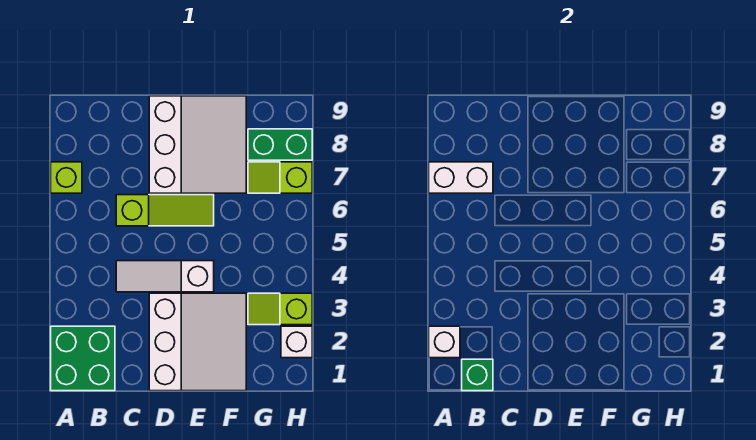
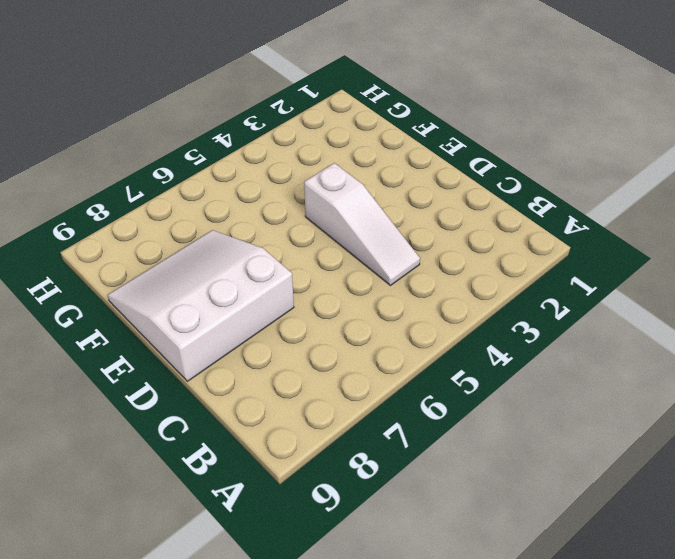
none -> green 2x2 brick [51,326,115,391]
none -> lime 1x1 brick [51,162,82,193]
none -> lime 1x3 slope [116,195,214,226]

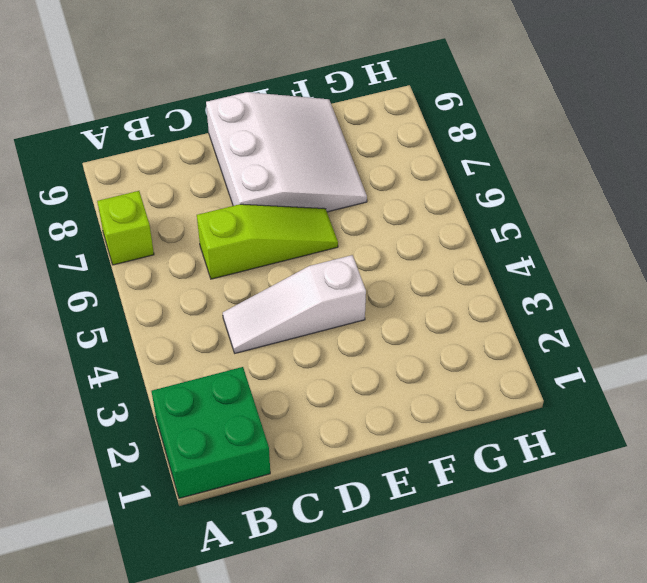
none -> white 3x3 slope [149,293,246,391]
none -> lime 1x2 slope [248,293,312,325]
none -> lime 1x2 slope [248,162,312,193]

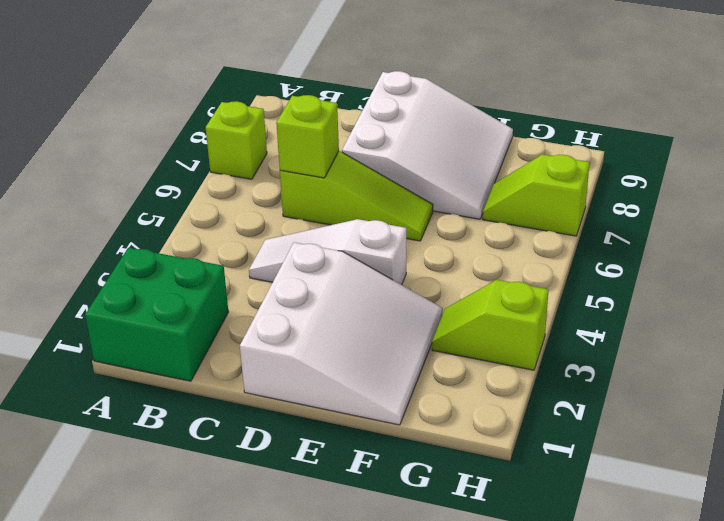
lime 1x1 brick [276,95,339,178] -> none
none -> green 1x2 brick [248,129,312,160]
none -> white 1x1 brick [281,326,312,358]
none -> white 1x1 brick [429,326,460,358]

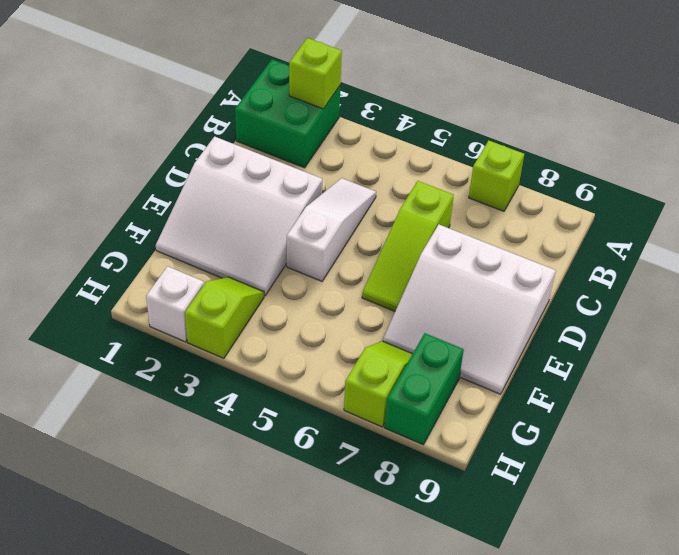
lime 1x1 brick [289,38,342,109] -> white 1x1 brick [429,326,460,358]
none -> white 1x2 brick [429,162,493,193]
none -> green 1x1 brick [462,359,493,391]

